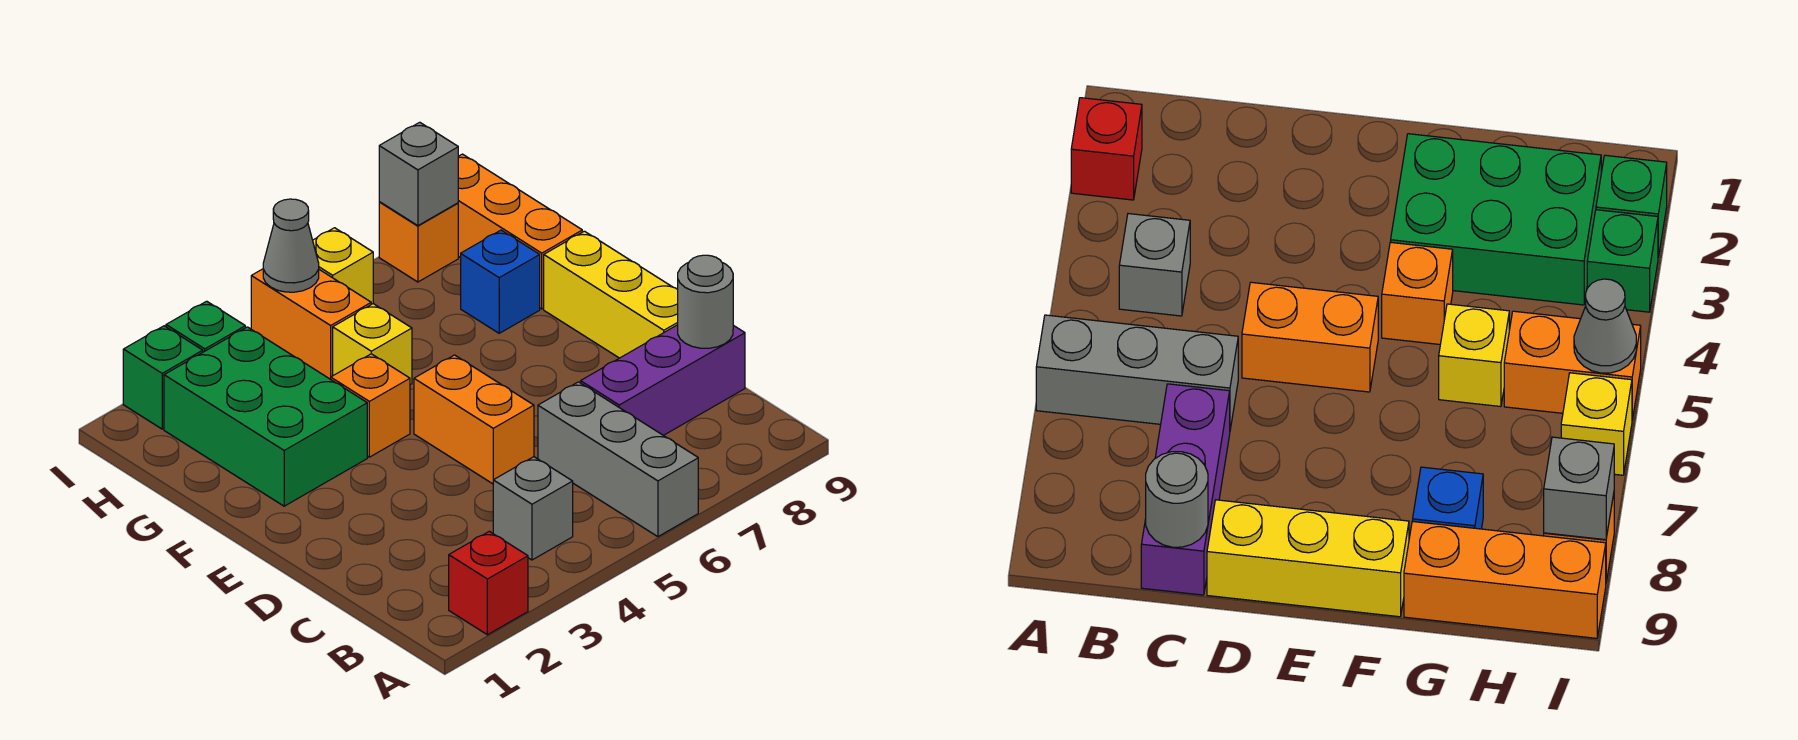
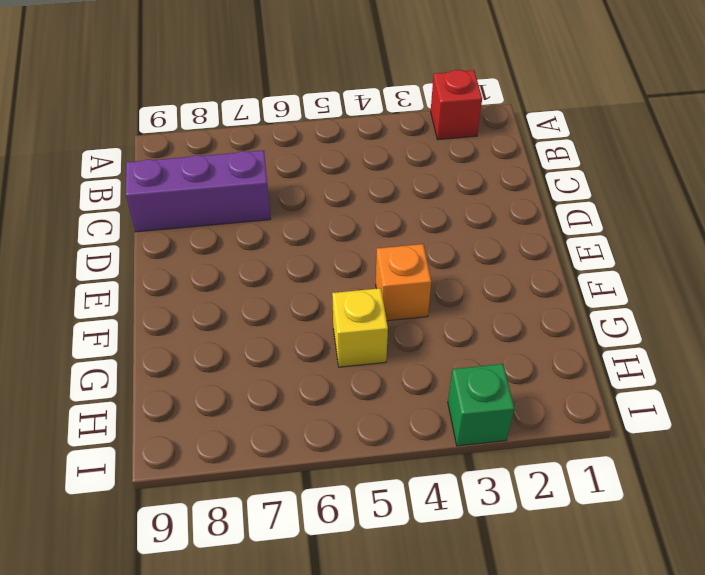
none -> grey 1x3 brick [538,382,698,537]
none -> grey 1x1 brick [493,457,573,560]
none -> orange 1x2 brick [414,355,534,484]

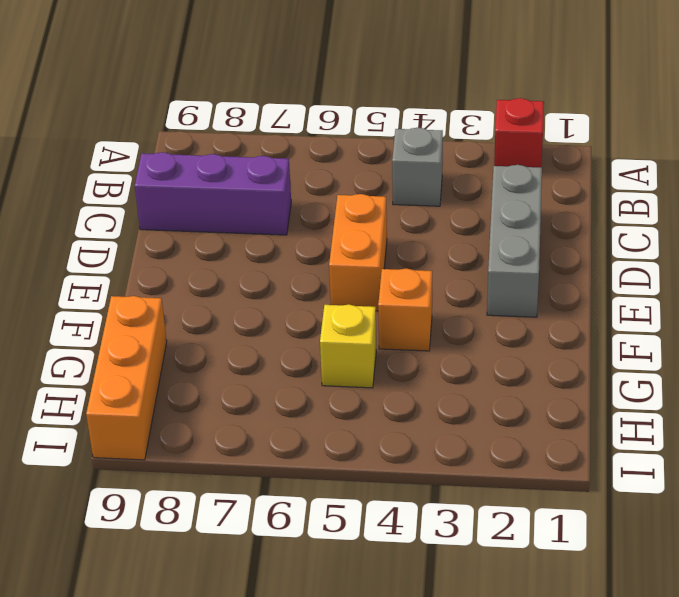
grey 1x3 brick [487,165,542,317] -> grey 1x3 brick moved to [538,382,698,537]
none -> yellow 1x3 brick [544,231,678,358]
none -> green 2x3 brick [164,327,367,506]
none -> blue 1x1 brick [461,230,540,333]

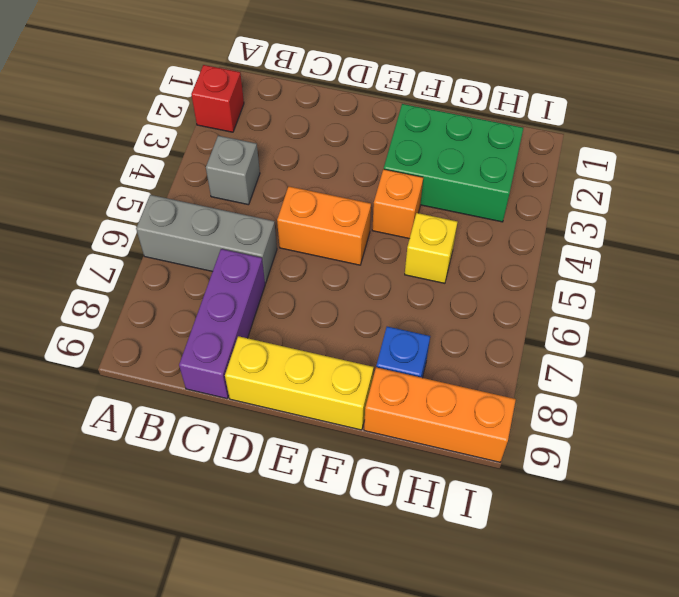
none -> orange 1x2 brick [251,269,371,379]
none -> green 1x1 brick [123,326,203,429]
none -> green 1x1 brick [166,301,245,352]

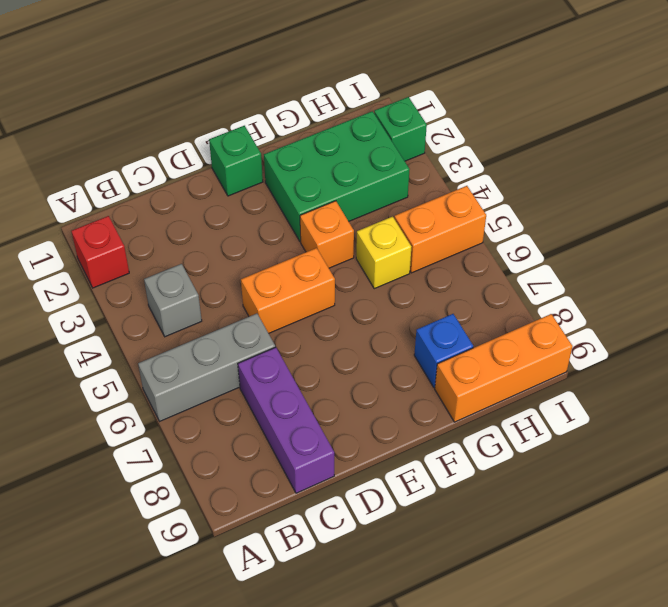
green 1x1 brick [209,126,263,196] -> green 1x1 brick moved to [166,301,245,352]
none -> yellow 1x3 brick [544,231,678,358]
none -> yellow 1x1 brick [313,228,373,304]
none -> orange 1x1 brick [379,202,458,282]

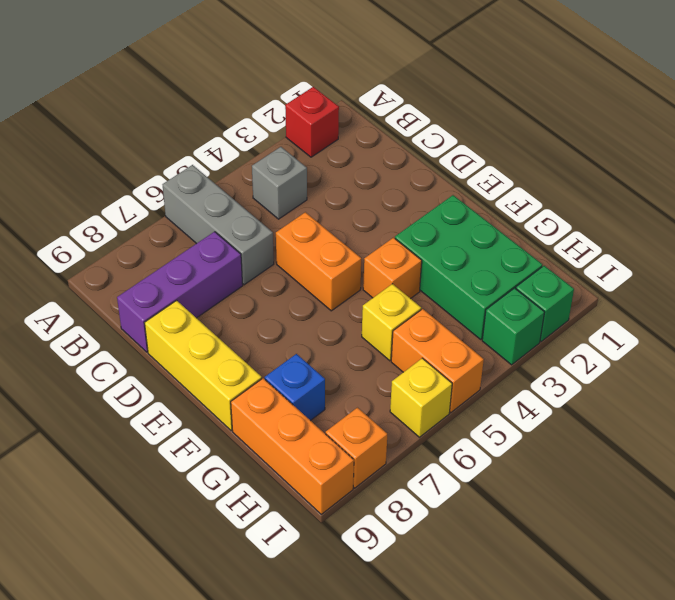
none -> grey 1x1 round brick [678,255,733,348]
none -> grey 1x1 cone [263,199,319,292]
none -> grey 1x1 brick [379,122,458,226]

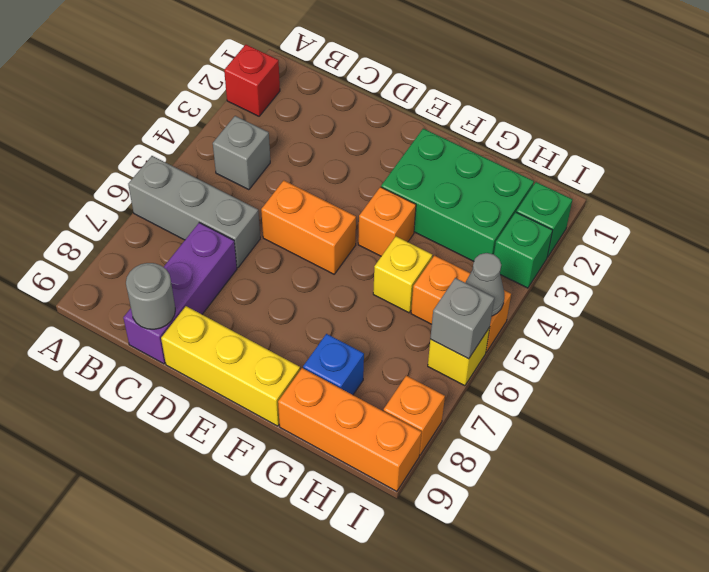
grey 1x1 brick [430,278,494,359] -> grey 1x1 brick moved to [379,122,458,226]

